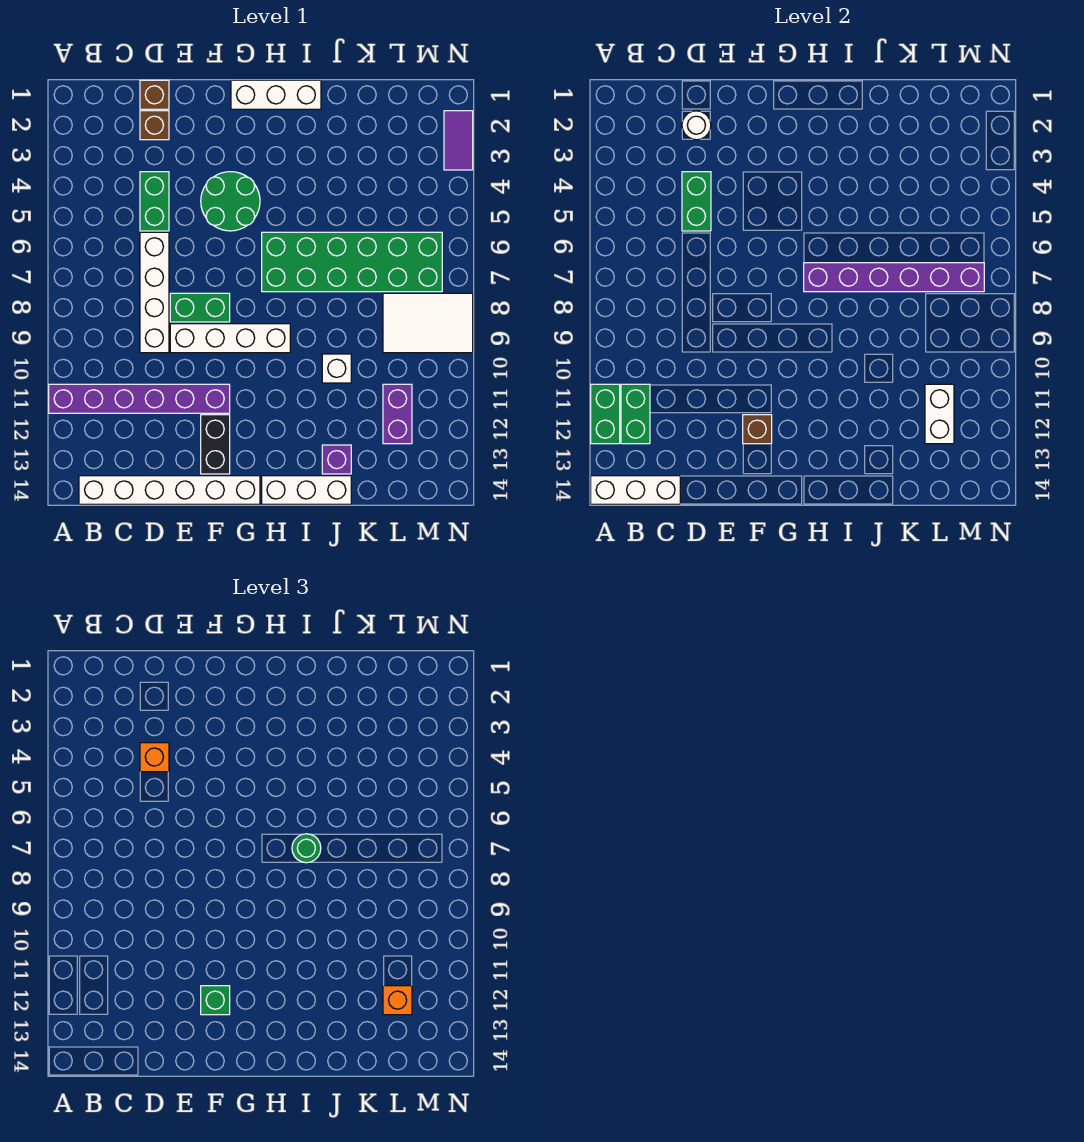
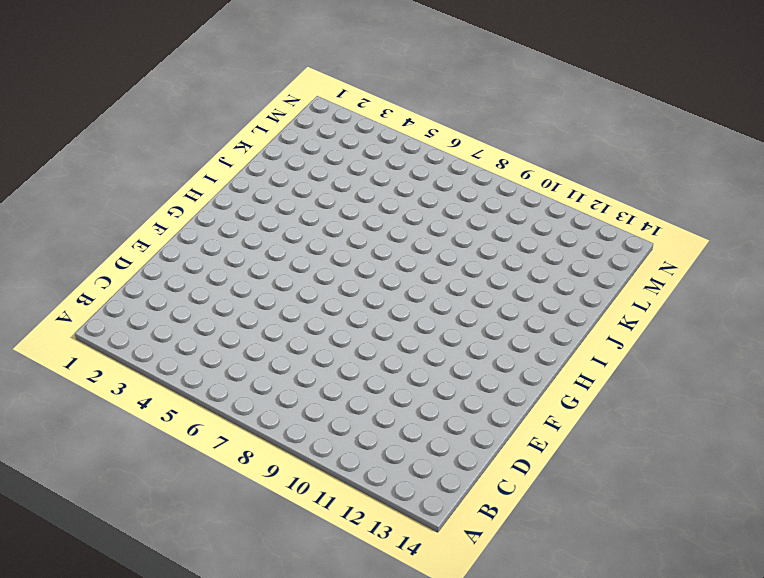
none -> purple 1x6 brick [49,384,230,413]
none -> white 1x6 brick [79,476,260,504]
none -> brown 1x1 brick [140,80,169,109]
none -> brown 1x1 brick [140,111,169,140]

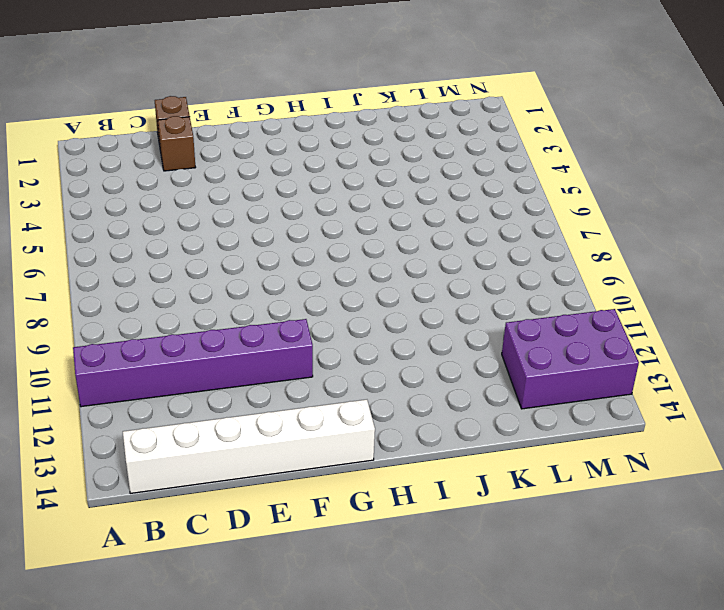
purple 2x3 brick [502,309,639,409] -> purple 1x2 brick [383,384,412,444]
none -> green 1x2 brick [140,172,169,231]
none -> white 1x4 brick [140,232,169,353]
none -> green 1x2 brick [170,293,230,322]
none -> white 1x4 brick [170,324,290,353]

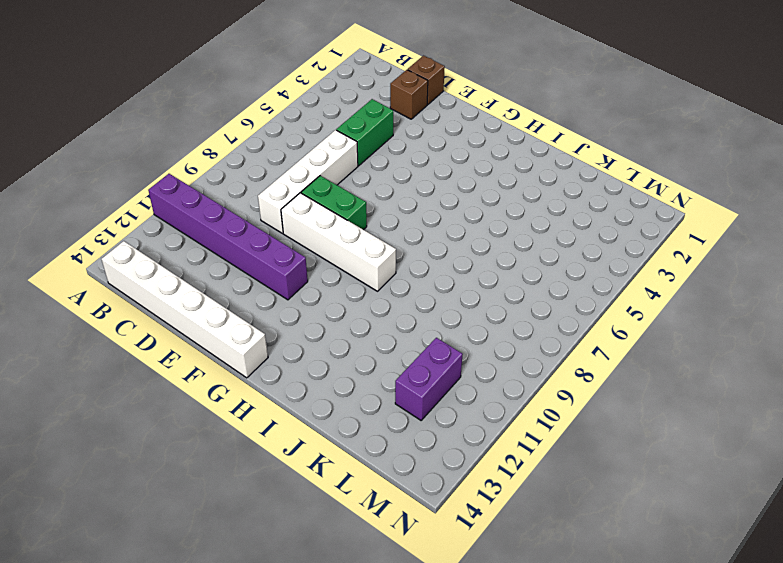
none -> green 2x2 round brick [201,172,260,231]
none -> black 1x2 brick [201,415,230,474]
none -> white 1x3 brick [231,80,321,109]
none -> green 2x6 brick [262,232,442,292]

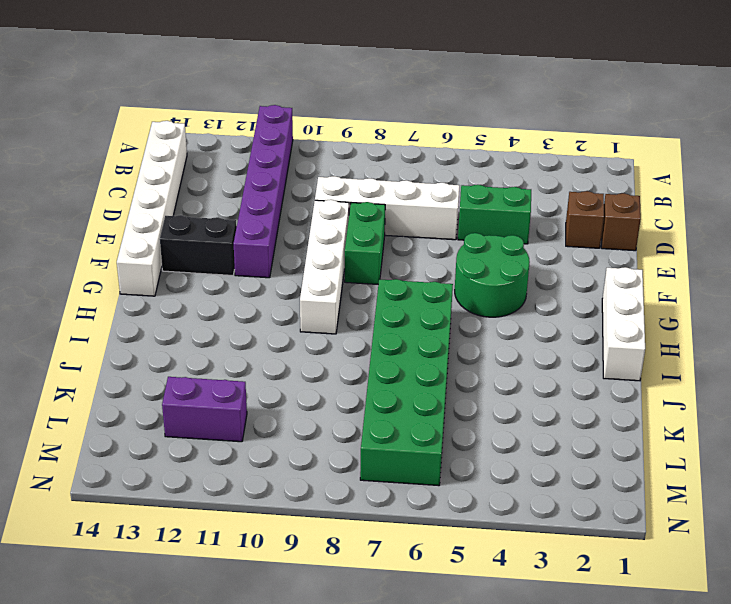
none -> white 1x3 brick [262,476,351,504]
none -> white 1x1 brick [322,354,351,383]
none -> purple 1x1 brick [322,445,351,474]
none -> white 2x3 tile [383,293,473,353]

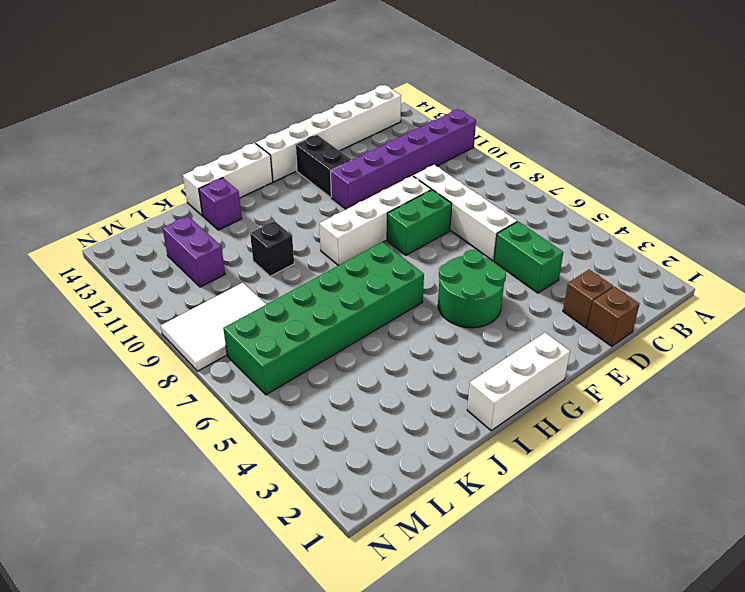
black 1x1 brick [250,221,294,276] -> white 1x1 brick [322,354,351,383]
none -> purple 1x2 tile [444,111,473,170]
none -> green 1x2 brick [591,384,620,444]
none -> white 1x3 brick [591,476,680,504]
none -> green 1x2 brick [621,384,650,444]

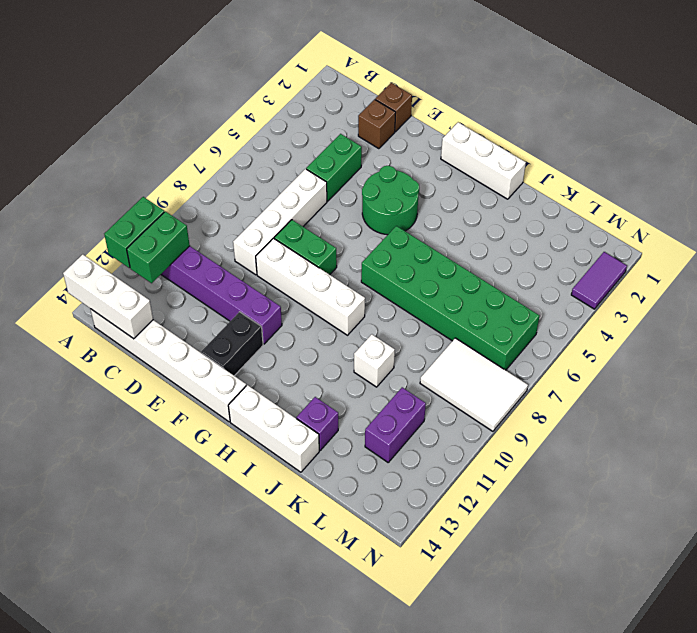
none -> white 1x1 round brick [682,111,711,140]
none -> green 1x2 brick [682,172,711,231]
none -> brown 1x1 brick [743,415,772,444]
none -> purple 1x6 brick [804,263,984,292]

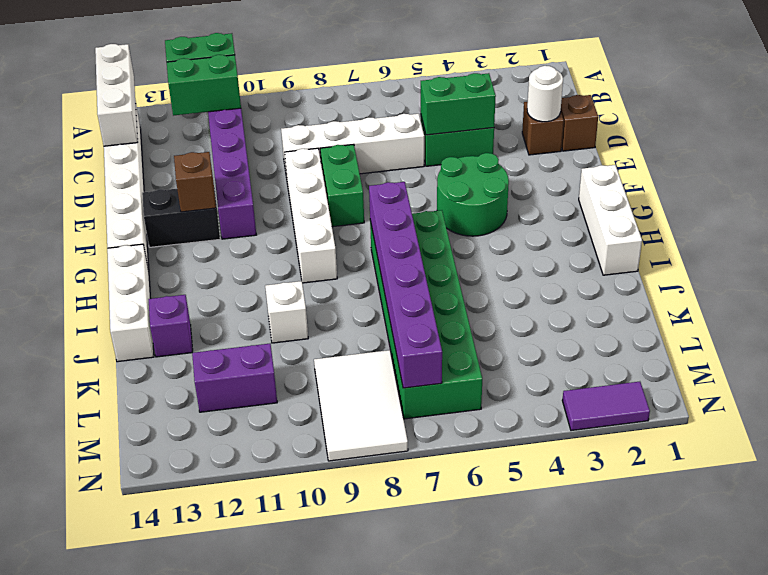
none -> white 1x2 brick [925,384,954,444]
none -> orange 1x1 brick [140,743,169,772]
none -> green 1x1 brick [201,986,230,1015]
none -> green 1x1 round brick [292,834,321,863]

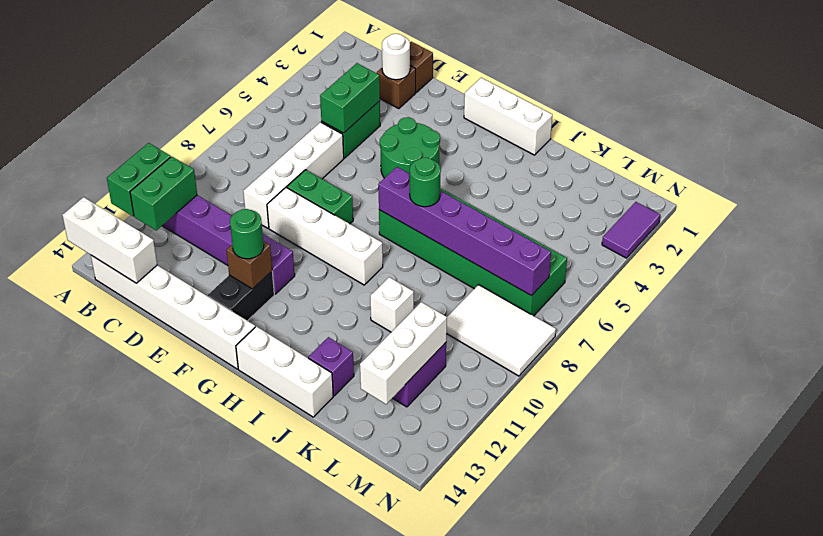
green 1x1 round brick [230,209,264,259] -> green 1x1 brick [201,986,230,1015]
white 1x3 brick [360,302,447,404] -> white 1x2 brick [925,384,954,444]
none -> orange 1x1 brick [140,743,169,772]
none -> orange 1x1 brick [383,986,412,1015]

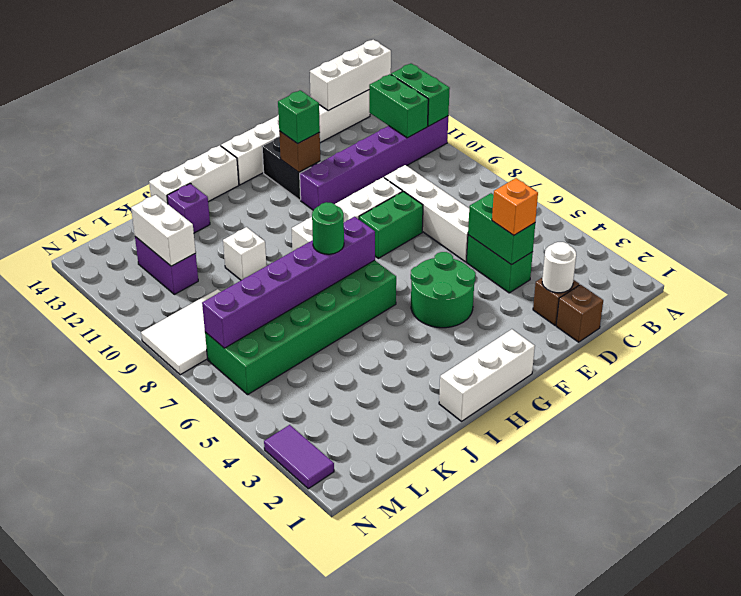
none -> orange 1x1 brick [383,986,412,1015]

